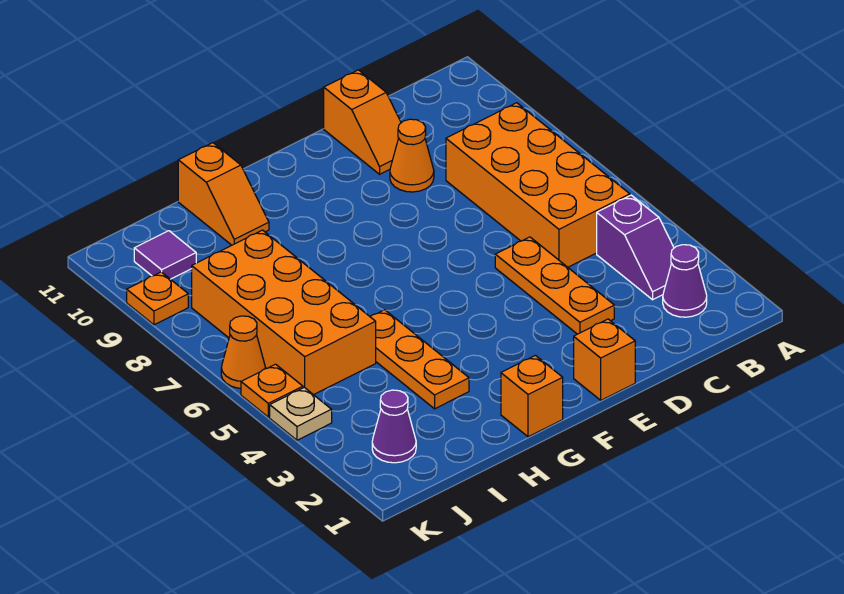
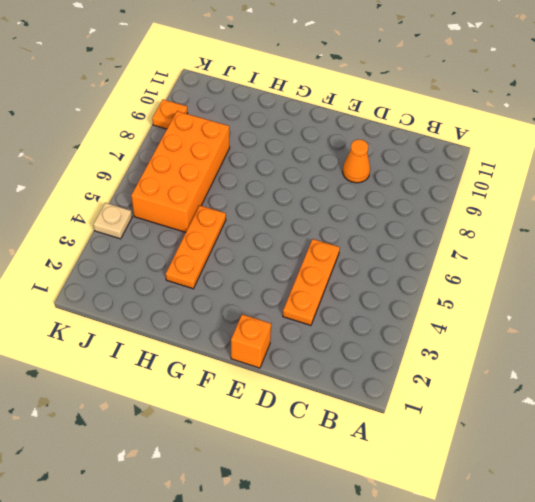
none -> purple 1x1 cone [663,245,707,317]
none -> purple 1x2 slope [597,195,674,300]
none -> orange 2x4 brick [446,103,630,267]

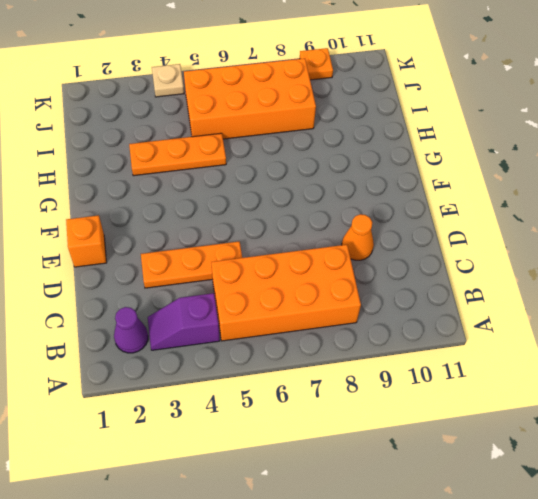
none -> orange 1x2 slope [324,70,401,174]
none -> orange 1x1 brick [501,355,563,437]
none -> orange 1x2 slope [178,143,269,245]

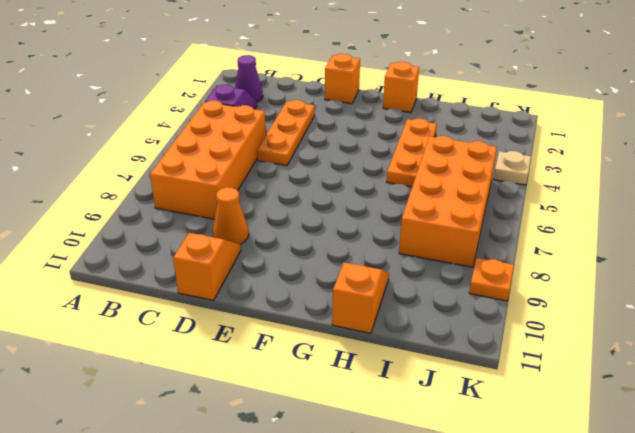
none -> purple 1x1 cone [372,390,416,463]
none -> purple 1x1 tile [134,231,196,279]
none -> orange 1x1 plate [241,364,303,417]

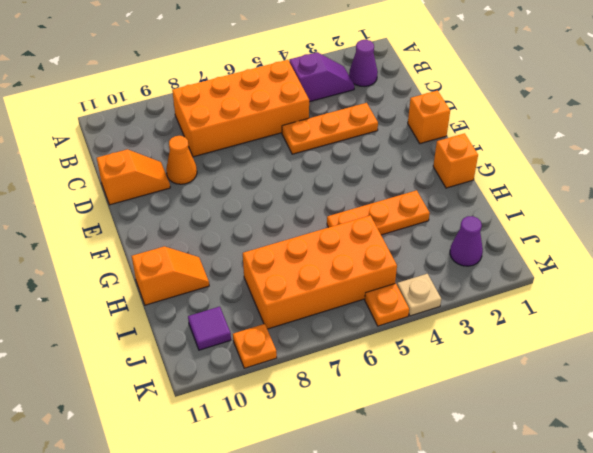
none -> orange 1x1 cone [221,316,265,388]

